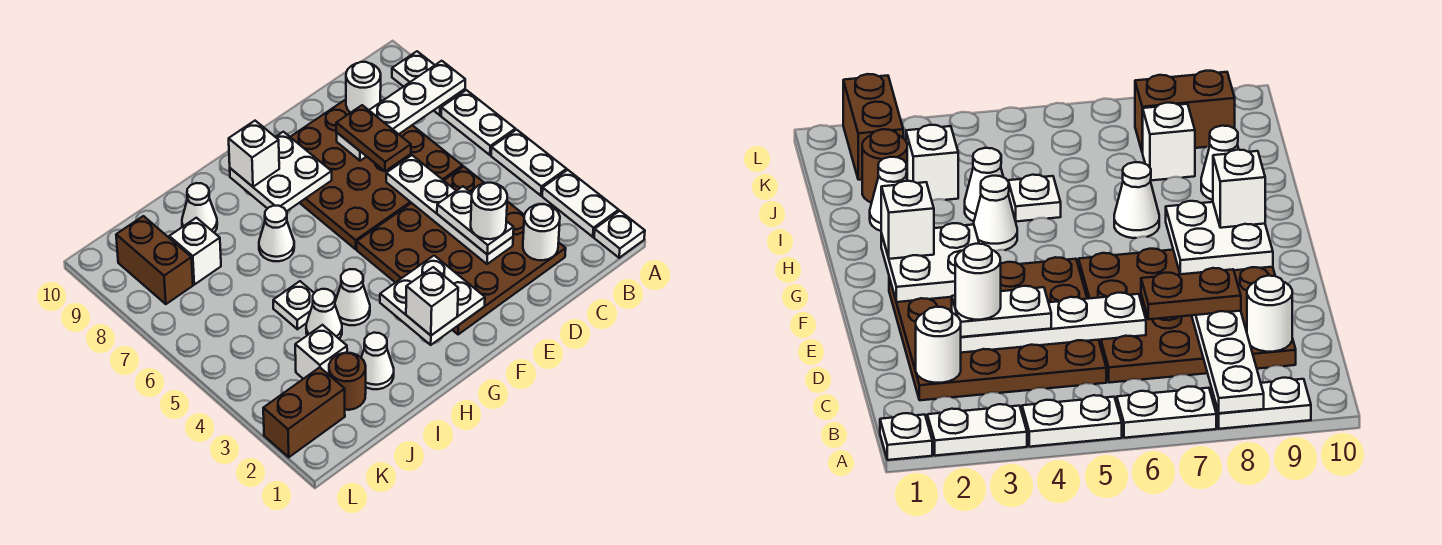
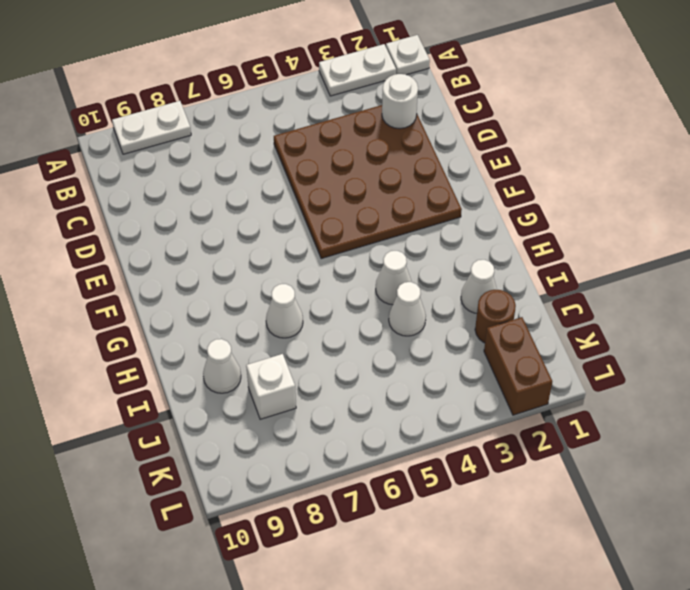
none -> white 1x2 plate [491,130,566,196]
none -> white 1x2 plate [441,90,515,155]
none -> brown 4x4 plate [291,99,463,249]

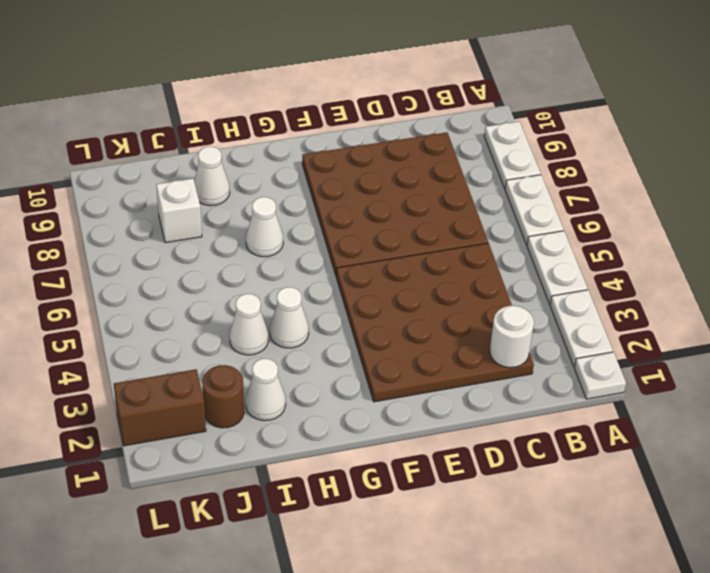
none -> white 1x1 plate [273,281,314,329]
none -> white 1x1 brick [295,325,347,379]
none -> brown 1x2 brick [116,216,193,304]

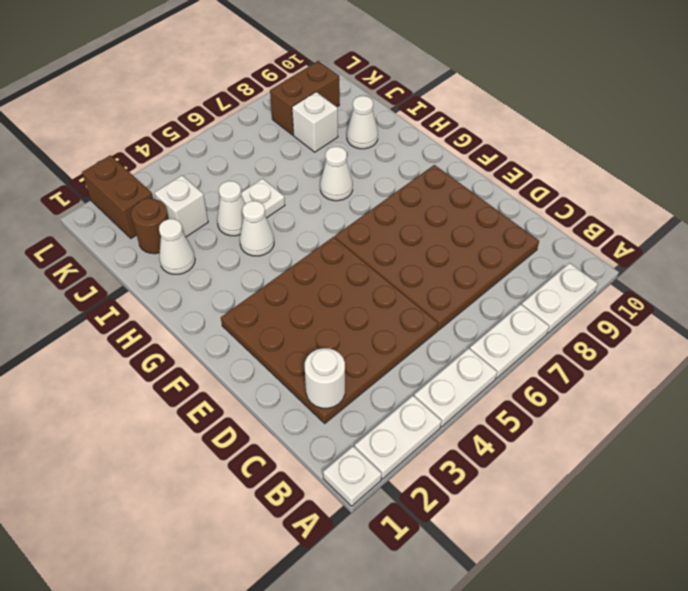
none -> white 1x4 plate [336,61,465,161]
none -> white 1x1 round brick [346,62,381,113]
none -> white 1x4 plate [386,155,513,264]

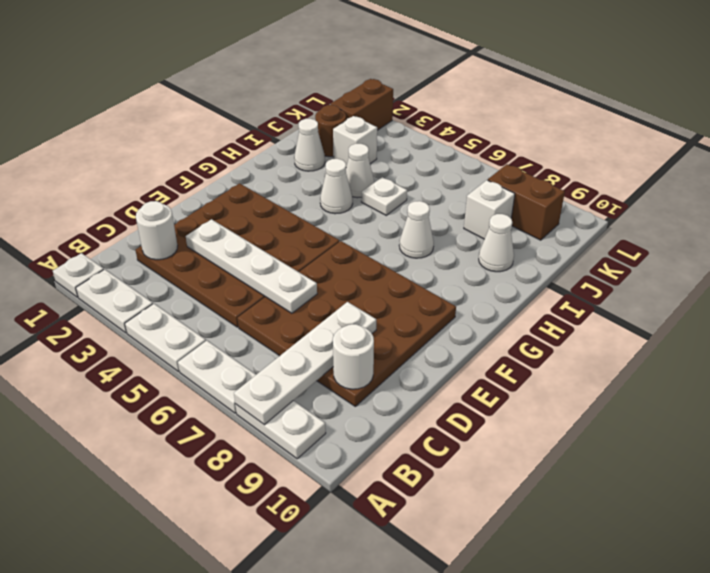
none -> white 2x2 plate [380,256,485,345]
none -> white 2x2 plate [230,132,332,211]
none -> white 1x2 plate [437,186,514,255]

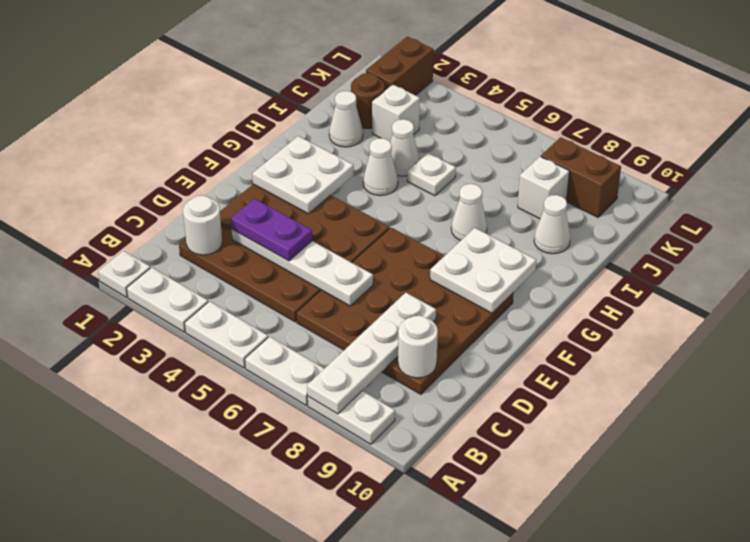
purple 1x2 plate [231,199,312,261] -> white 1x2 plate [437,186,514,255]
none -> brown 1x2 plate [336,105,411,171]
none -> white 1x1 brick [406,267,458,335]
none -> white 1x1 brick [229,121,279,187]

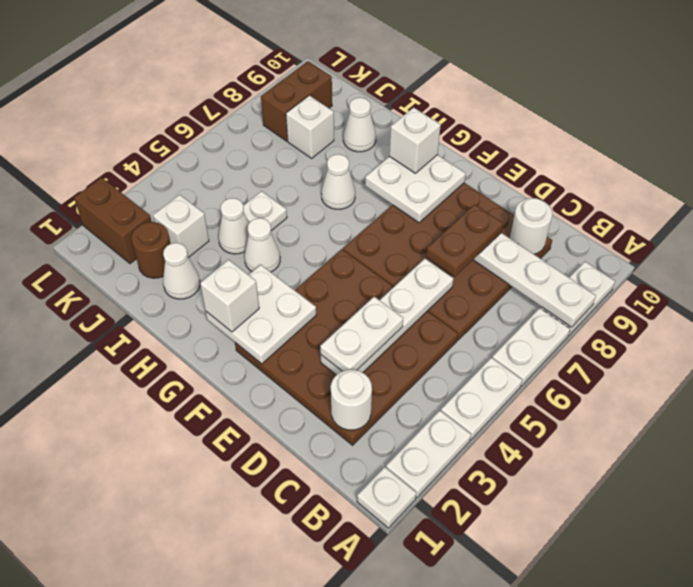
none -> white 1x1 round brick [471,183,507,239]

